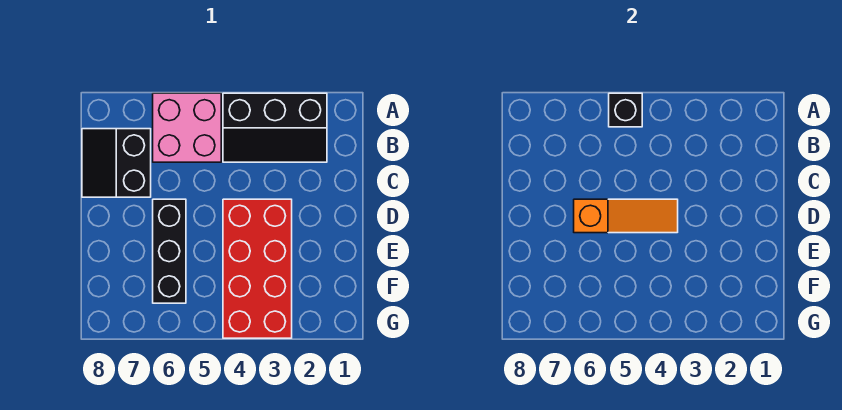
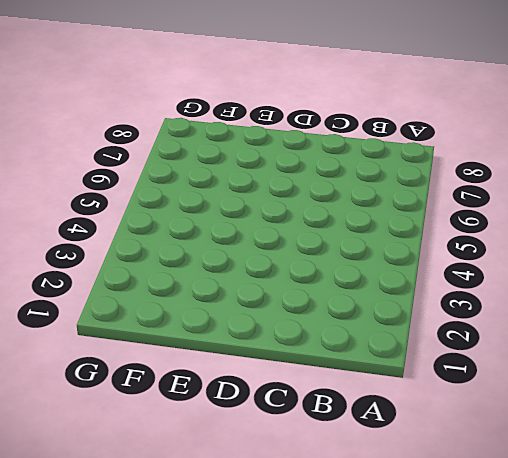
none -> black 2x3 slope [223,93,327,162]
none -> pink 2x2 brick [153,93,221,162]

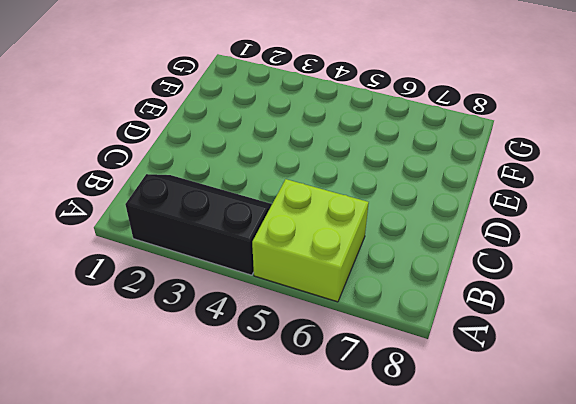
lime 2x2 brick [252,179,369,302] -> pink 2x2 brick [153,93,221,162]
none -> black 2x2 slope [82,129,151,197]
none -> red 2x4 brick [223,199,292,338]

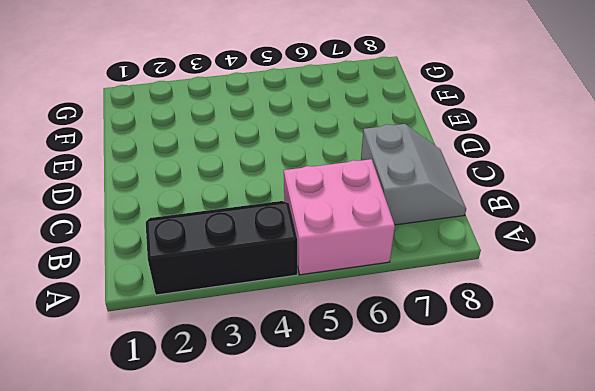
grey 2x2 slope [361,124,466,225] -> black 2x2 slope [82,129,151,197]
none -> red 2x4 brick [223,199,292,338]
none -> black 1x3 brick [153,199,186,303]

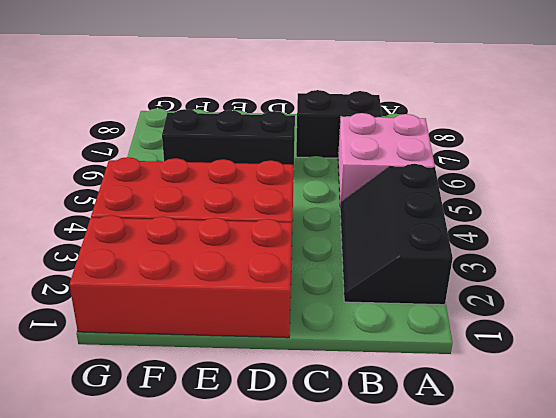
red 2x4 brick [69,215,292,338] -> none
none -> black 1x1 brick [609,93,642,127]
none -> orange 1x3 slope [574,199,678,233]

